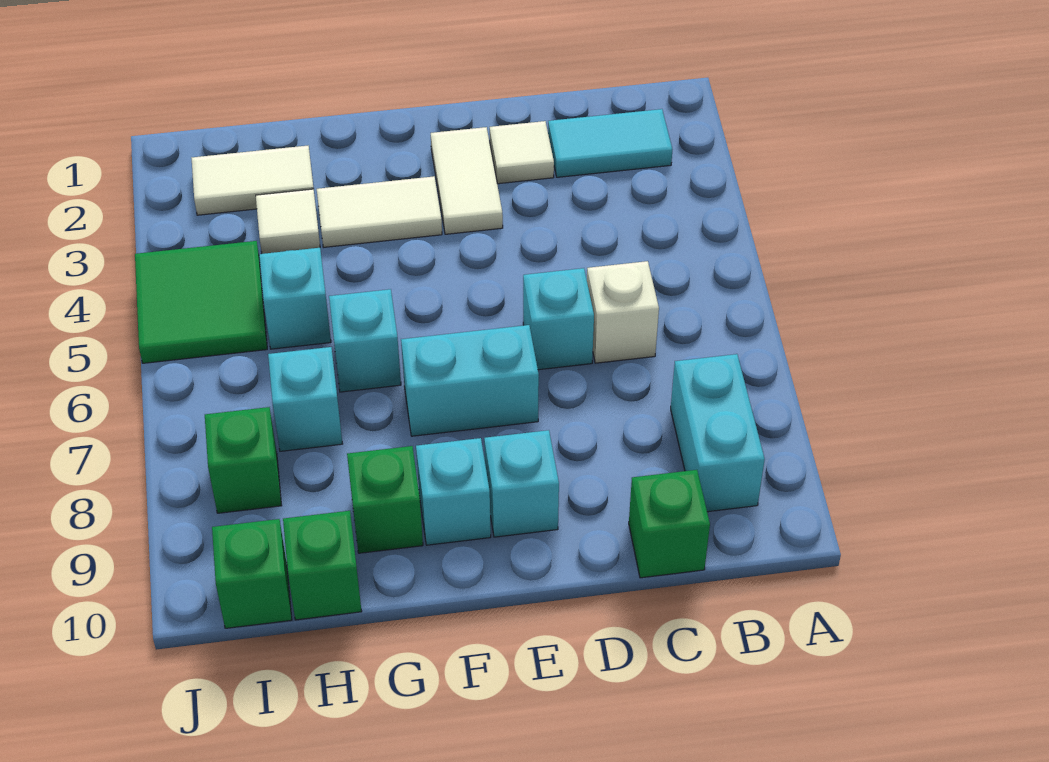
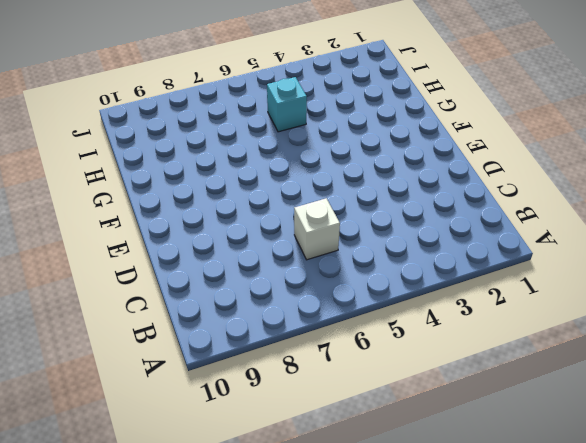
none -> cyan 1x2 tile [548,109,672,177]
none -> cyan 1x2 brick [671,354,765,512]
none -> green 1x1 brick [629,470,710,578]

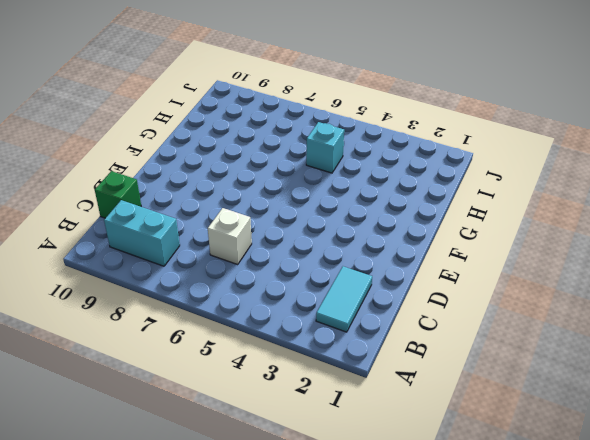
none -> white 1x1 tile [490,121,554,184]
none -> cyan 1x1 brick [523,268,594,370]
none -> white 1x2 tile [431,127,503,234]

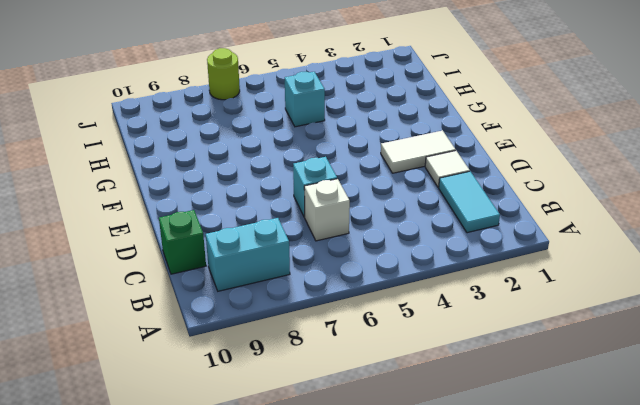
lime 1x1 round brick [207,48,240,100] -> none
none -> cyan 1x2 brick [401,325,539,436]
none -> cyan 1x1 brick [484,430,559,537]
none -> white 1x2 tile [317,176,442,247]

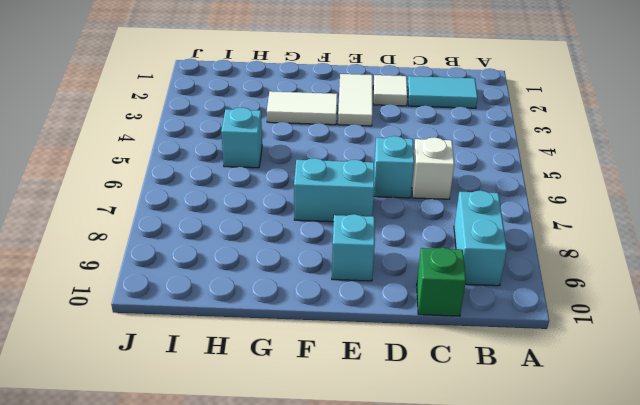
none -> cyan 1x1 brick [416,438,491,545]
none -> cyan 1x1 brick [329,289,401,392]
none -> green 1x1 brick [347,446,423,553]

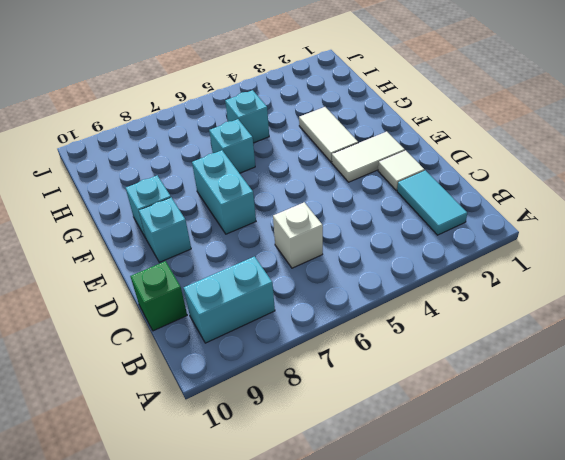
none -> cyan 1x1 brick [523,268,594,370]
none -> green 1x1 brick [347,446,423,553]
none -> white 1x2 tile [192,146,314,215]

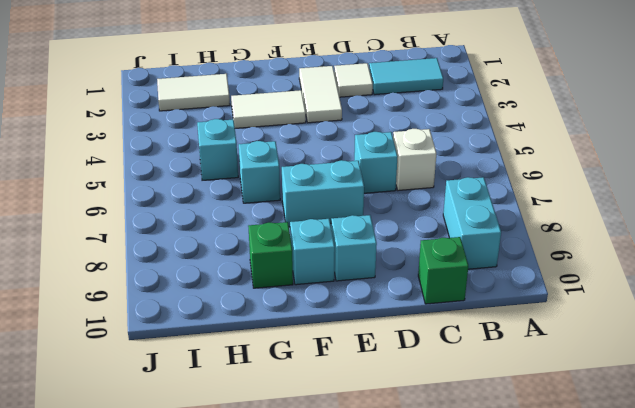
none -> white 1x1 tile [256,189,320,254]
none -> cyan 1x1 brick [268,347,343,451]
none -> green 1x1 brick [283,511,362,620]

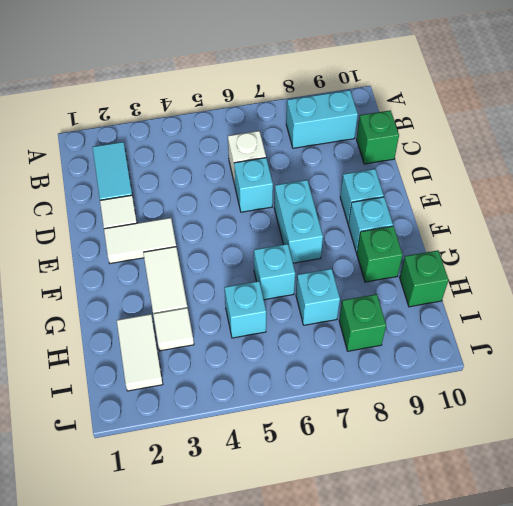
none -> green 2x2 tile [135,241,267,363]
none -> green 1x1 brick [212,519,292,628]

